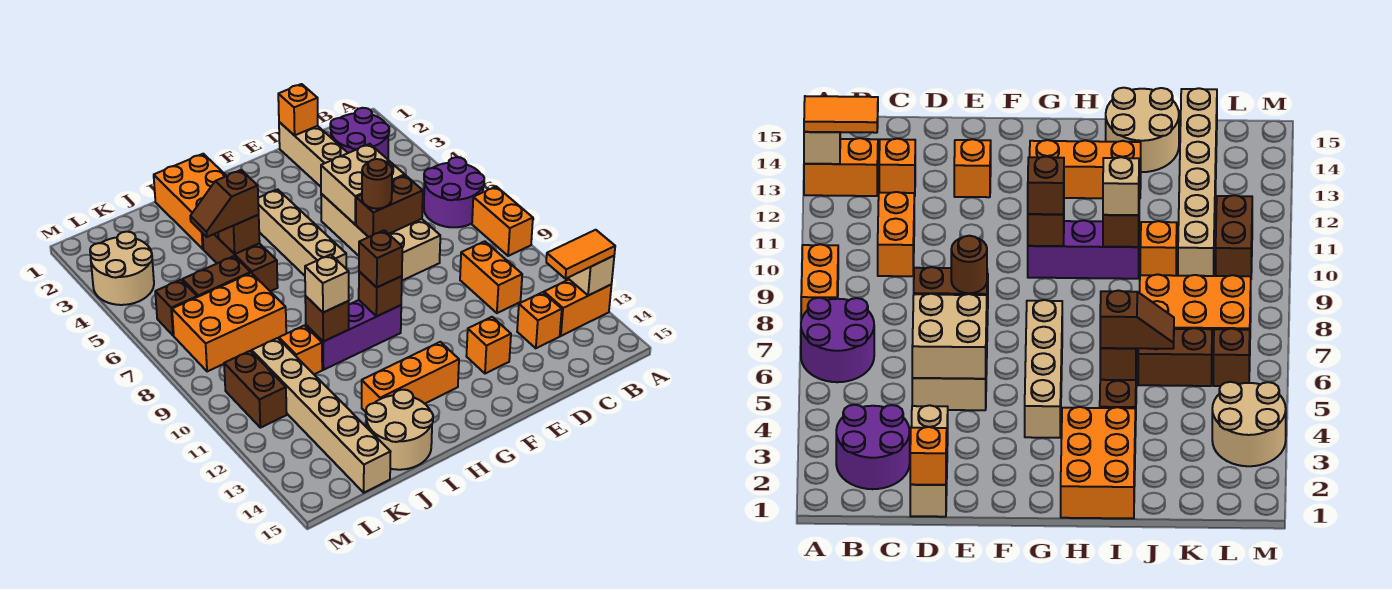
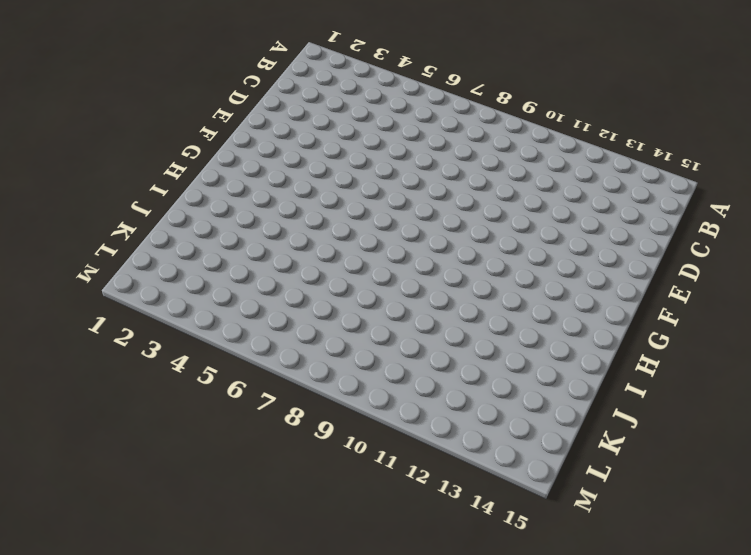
none -> purple 2x2 round brick [424,157,484,227]
none -> orange 1x2 brick [472,187,533,256]
none -> orange 1x2 brick [544,280,612,336]
none -> purple 2x2 round brick [330,108,389,159]

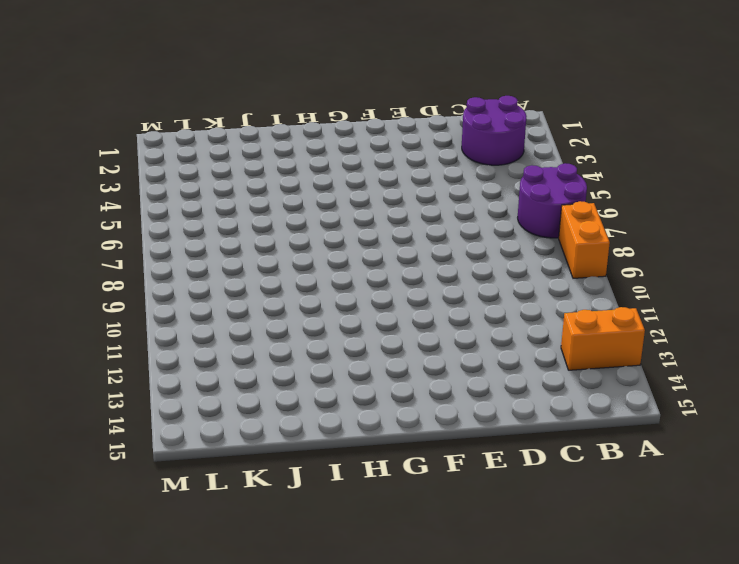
none -> orange 1x2 brick [460,241,522,313]
none -> orange 1x1 brick [517,292,562,348]
none -> tan 1x3 brick [279,122,348,187]
none -> tan 2x4 brick [321,194,440,280]

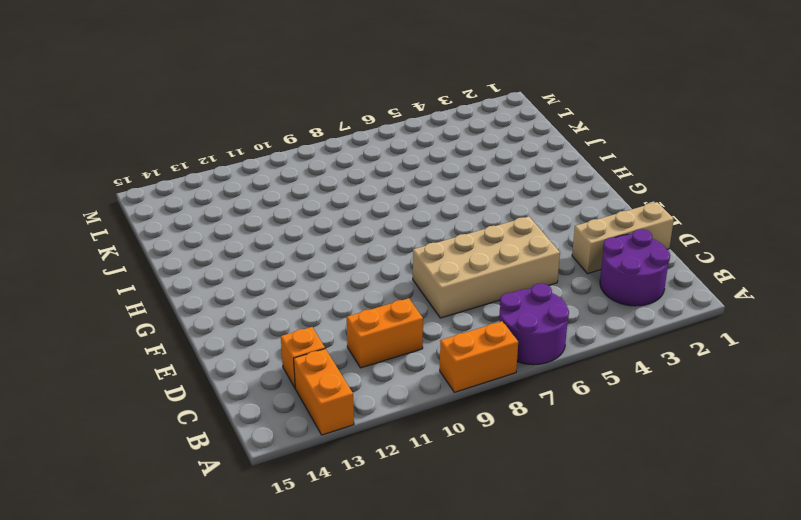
none -> orange 1x1 brick [466,317,511,374]
none -> tan 1x4 brick [258,189,346,276]
none -> purple 1x3 brick [306,300,401,370]
none -> orange 1x3 brick [362,342,459,412]

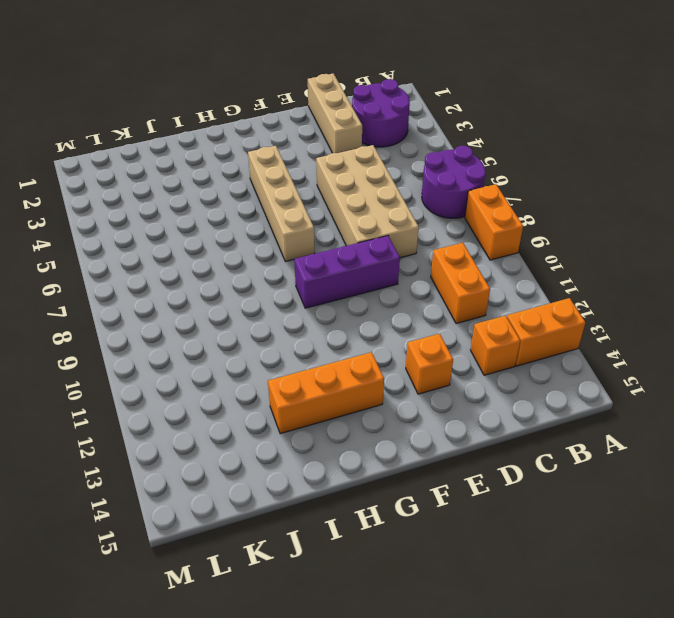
purple 1x3 brick [294,236,400,308] -> purple 1x3 brick moved to [306,300,401,370]
none -> orange 2x3 brick [154,154,226,249]
none -> brown 1x3 brick [203,233,278,291]
none -> tan 2x2 round brick [366,390,433,470]
none -> brown 1x2 brick [182,256,251,297]

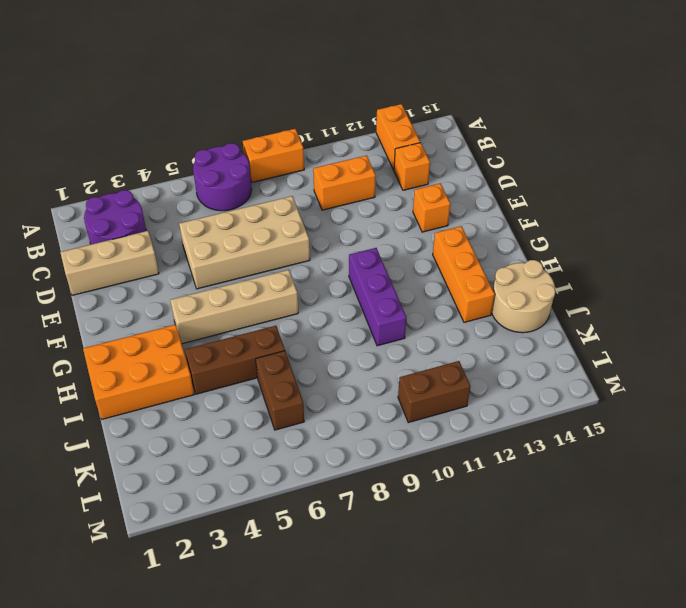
none -> orange 2x3 brick [172,273,286,372]
none -> orange 1x1 brick [279,326,322,374]
none -> tan 1x6 brick [252,338,390,493]
none -> tan 2x2 round brick [90,232,154,305]

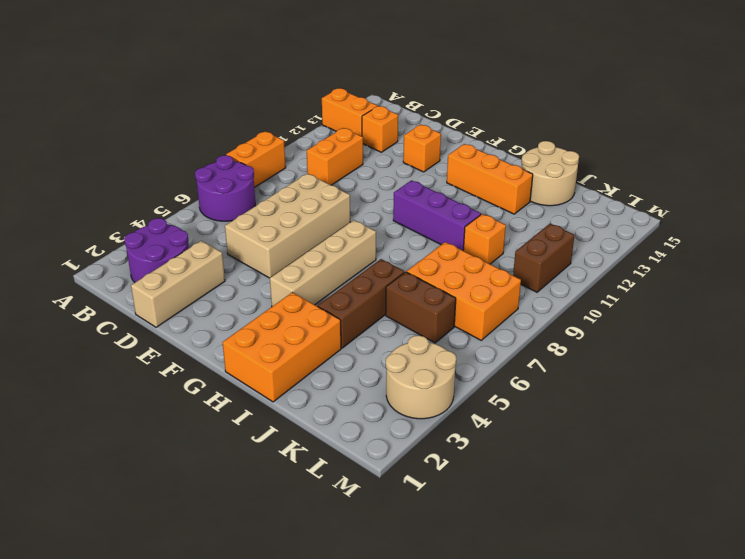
none -> tan 1x6 brick [252,338,390,493]
none -> brown 1x1 brick [155,280,197,336]
none -> tan 1x1 brick [569,256,614,296]
none -> orange 1x1 brick [278,84,318,136]

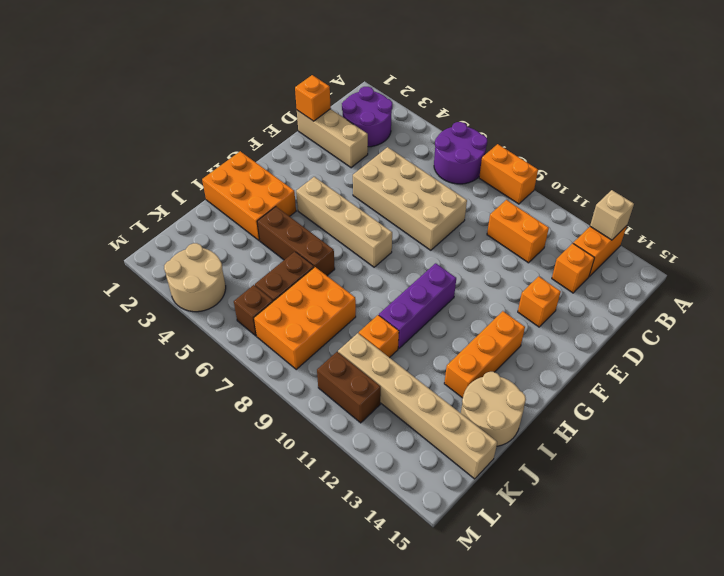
none -> tan 2x2 brick [321,144,405,224]
none -> brown 1x2 brick [356,175,423,237]
none -> brown 1x1 brick [359,271,402,317]
none -> brown 1x1 brick [218,215,260,254]

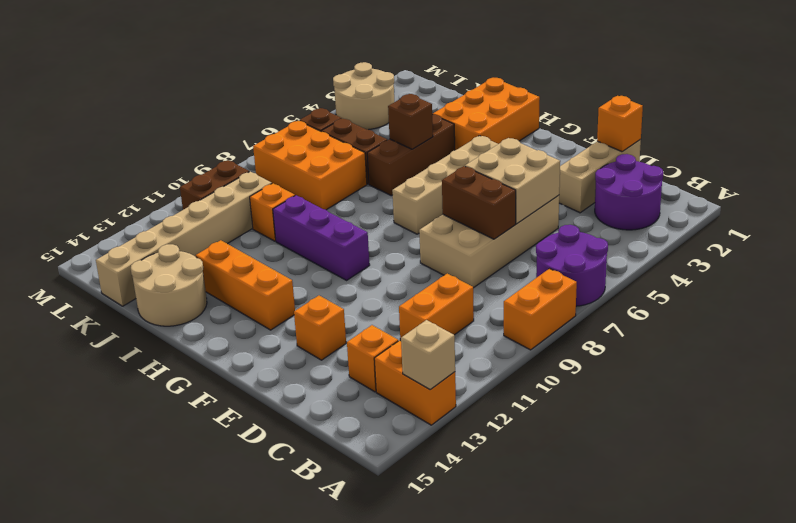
none -> brown 1x1 brick [359,271,402,317]
none -> brown 1x1 brick [305,296,349,342]
none -> orange 1x2 tile [546,230,615,279]
none -> brown 1x1 round brick [362,159,392,209]

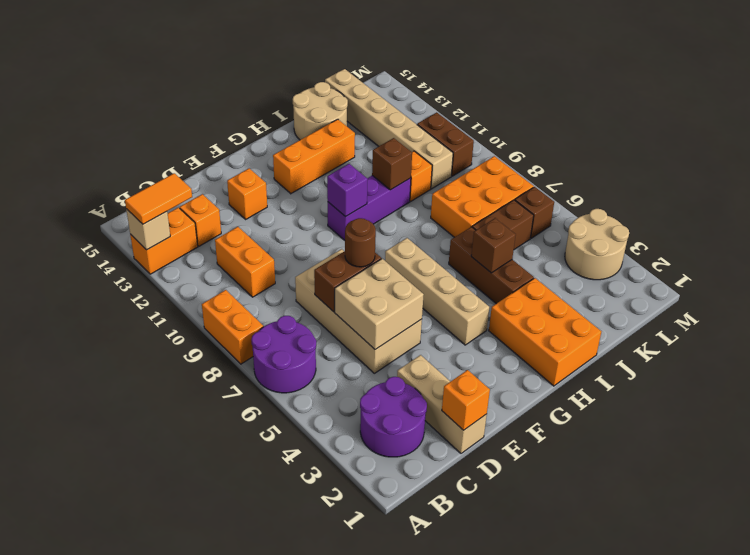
purple 1x1 brick [327,164,368,217] -> brown 1x1 brick [359,271,402,317]
none -> brown 1x1 brick [359,230,402,287]
none -> brown 1x2 slope [190,170,259,237]
none -> tan 1x1 brick [305,255,349,313]

